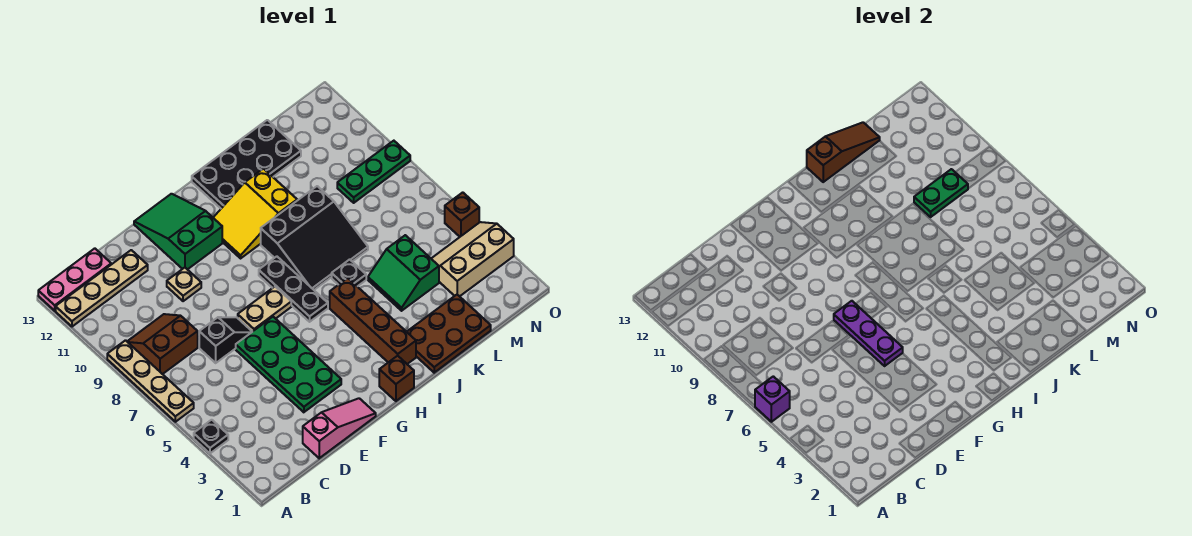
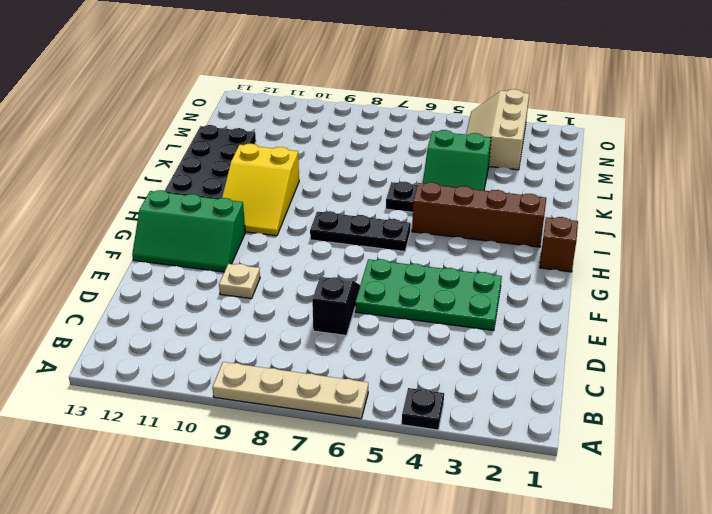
green 2x3 slope [132,190,245,272] -> green 2x3 slope turned to [134,194,222,270]
none -> tan 1x4 plate [56,250,148,327]
none -> pink 1x3 plate [38,248,111,311]
none -> brown 2x2 slope [127,314,198,374]

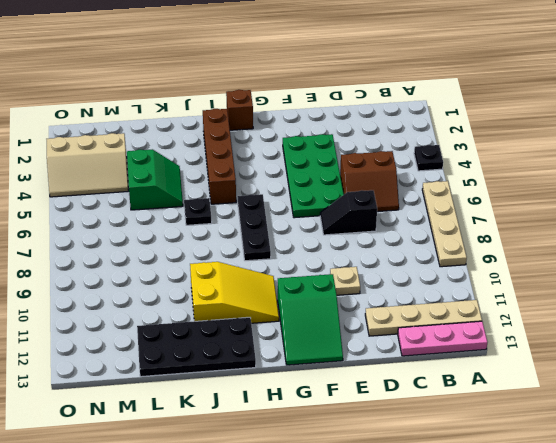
brown 2x2 slope [340,151,399,212] -> brown 2x2 slope moved to [127,314,198,374]
none -> pink 1x3 slope [303,398,376,458]
none -> tan 1x2 plate [238,287,291,332]
none -> black 3x3 slope [261,186,368,290]

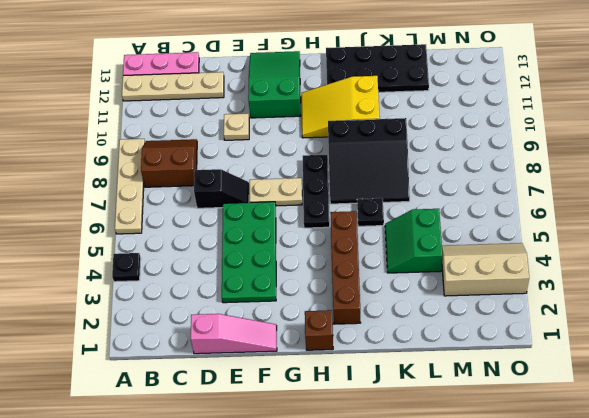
none -> brown 2x3 plate [407,295,491,373]
none -> green 1x3 plate [337,141,410,203]
none -> brown 1x1 brick [445,192,479,237]

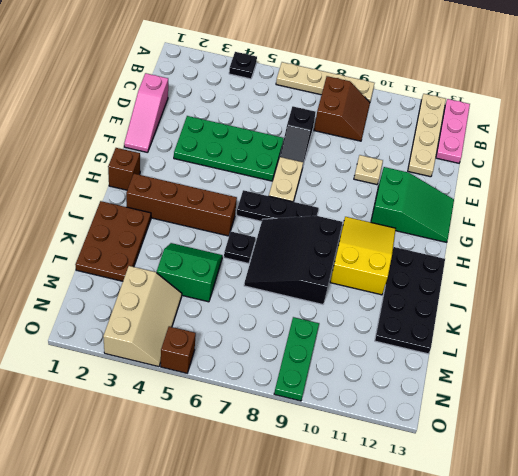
none -> purple 1x1 brick [755,376,790,422]
none -> purple 1x3 plate [834,301,903,366]
none -> brown 1x3 slope [807,122,880,182]

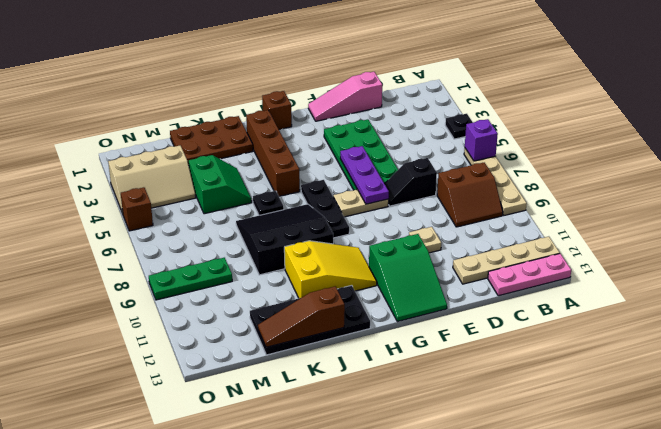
none -> green 1x2 plate [914,169,968,217]

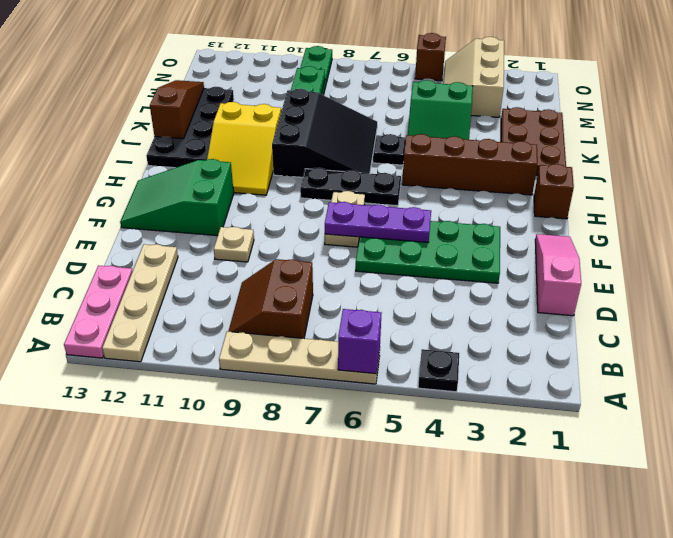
none -> black 1x2 slope [199,317,252,363]

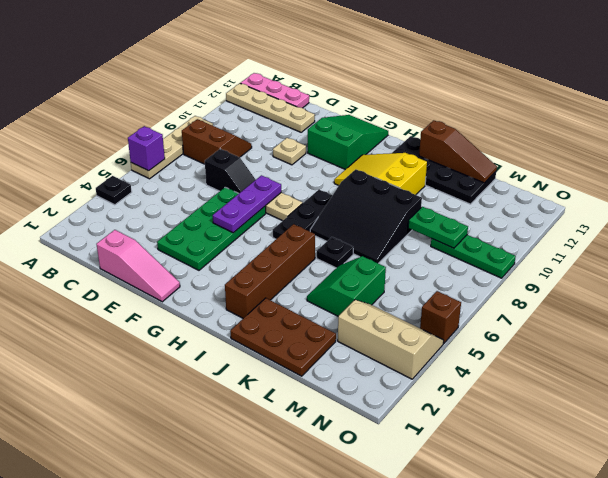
none -> brown 1x1 brick [379,356,414,401]

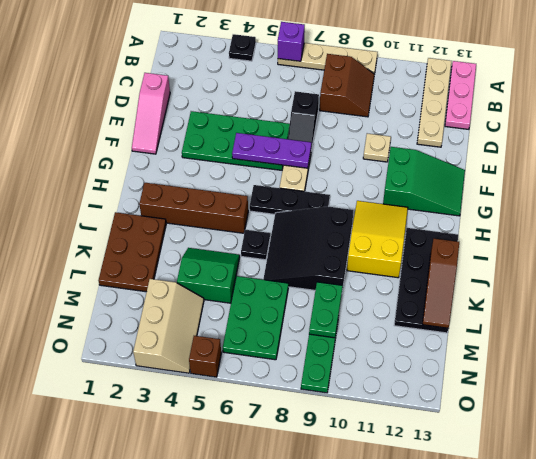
green 2x3 plate [223,276,288,360] -> none
none -> brown 1x1 brick [379,356,414,401]

